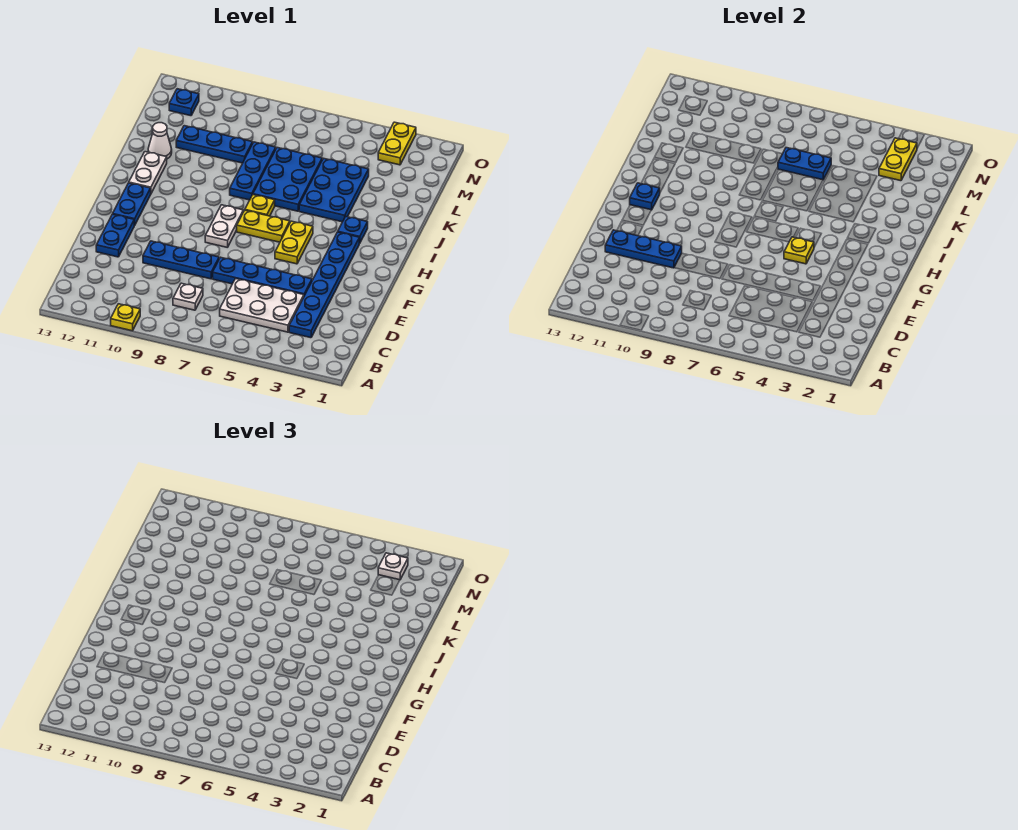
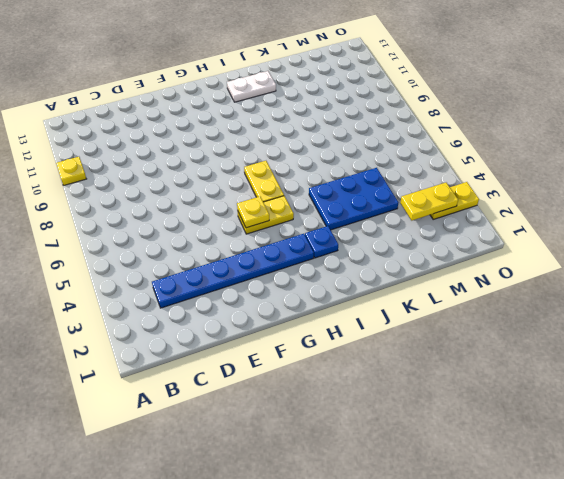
none -> white 2x3 plate [220,279,304,332]
none -> white 1x1 plate [173,283,203,310]
none -> blue 1x4 plate [213,257,312,296]

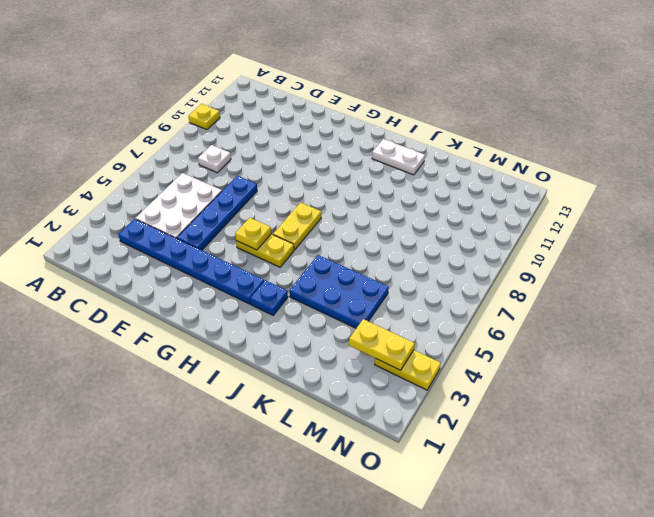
none -> blue 1x3 plate [143,241,219,279]
none -> blue 1x2 plate [96,214,135,257]
none -> white 1x2 plate [205,205,243,248]

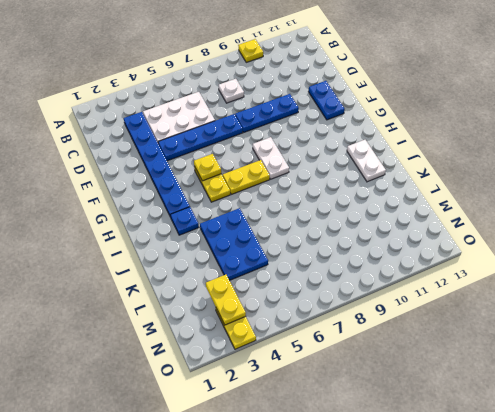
none -> blue 1x2 plate [113,183,151,225]
none -> yellow 1x1 plate [245,195,275,216]
none -> blue 2x3 plate [253,148,322,211]

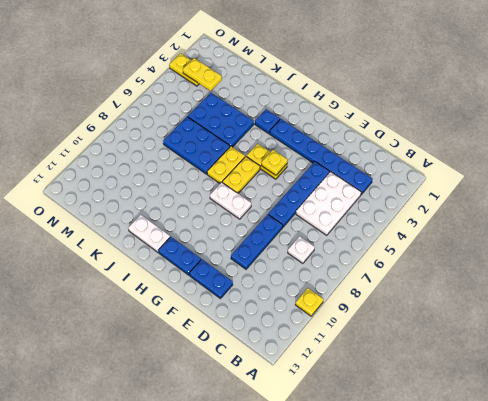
yellow 1x2 plate [207,146,245,183] -> yellow 1x1 plate [245,195,275,216]
none -> blue 1x3 plate [230,142,276,200]
none -> white 1x1 cone [148,123,172,159]
none -> blue 1x3 plate [176,126,253,163]

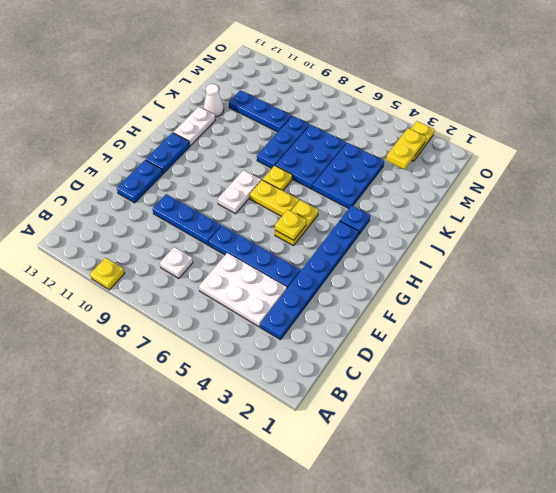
none -> blue 1x1 plate [169,89,199,116]
none -> blue 1x3 plate [605,230,682,268]
none -> blue 1x1 plate [630,183,660,210]

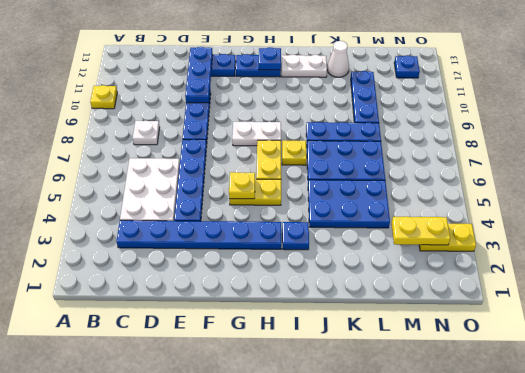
none -> blue 1x2 plate [778,148,831,180]
none -> white 1x1 plate [378,553,408,580]

